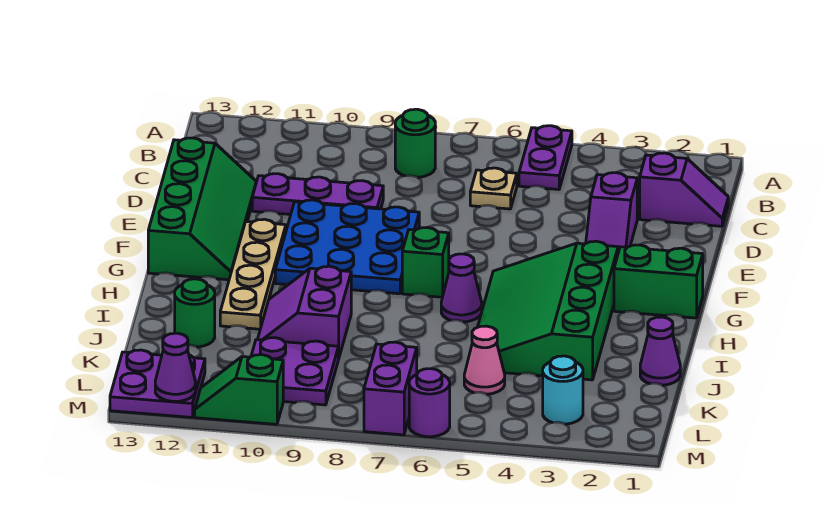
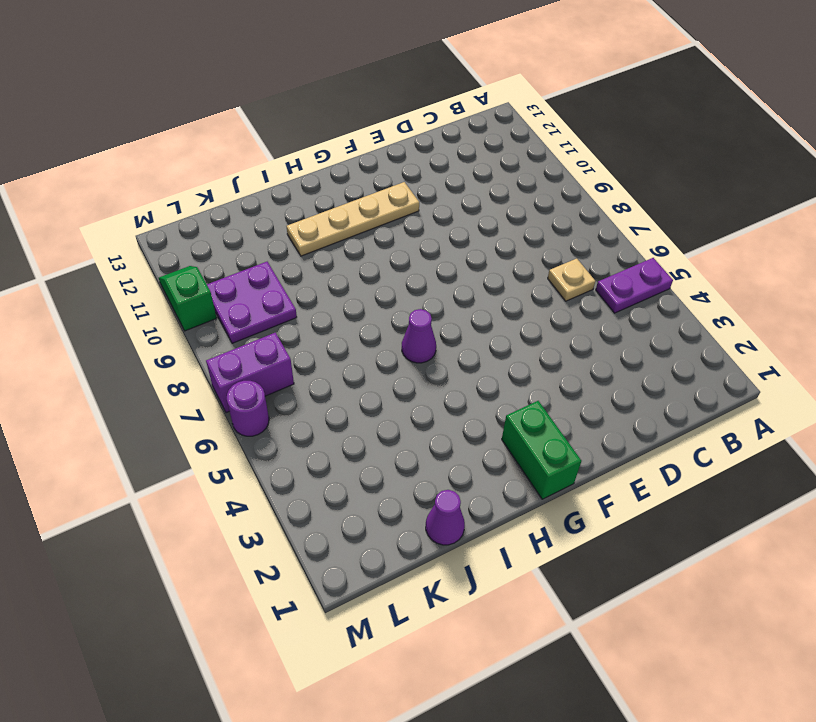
none -> green 1x1 round brick [395,109,435,178]
none -> purple 1x2 slope [640,153,728,226]
none -> purple 1x2 slope [586,173,637,253]

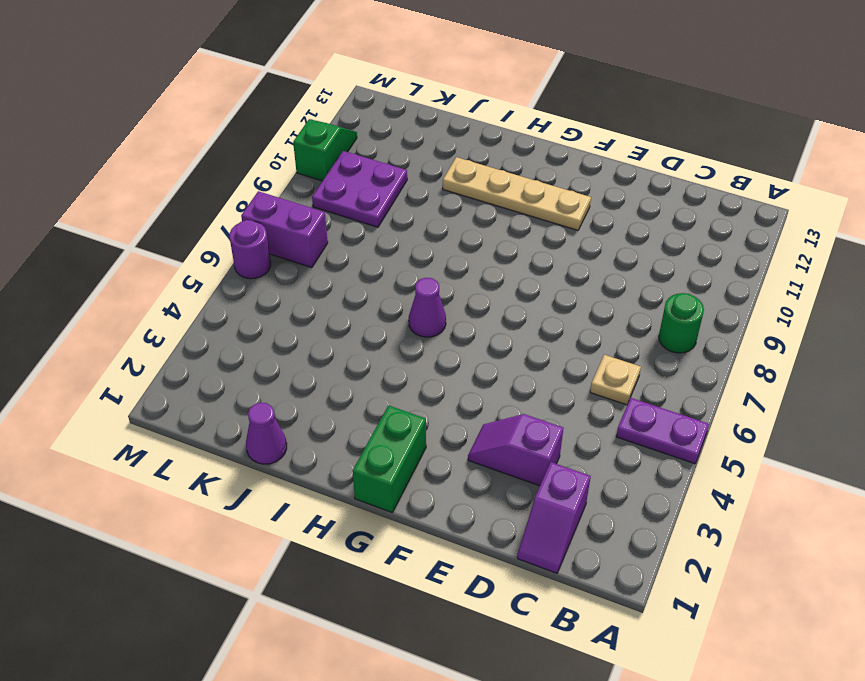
none -> purple 1x3 plate [252,174,383,214]
none -> green 2x4 slope [148,138,256,280]
none -> blue 3x3 plate [275,200,419,294]

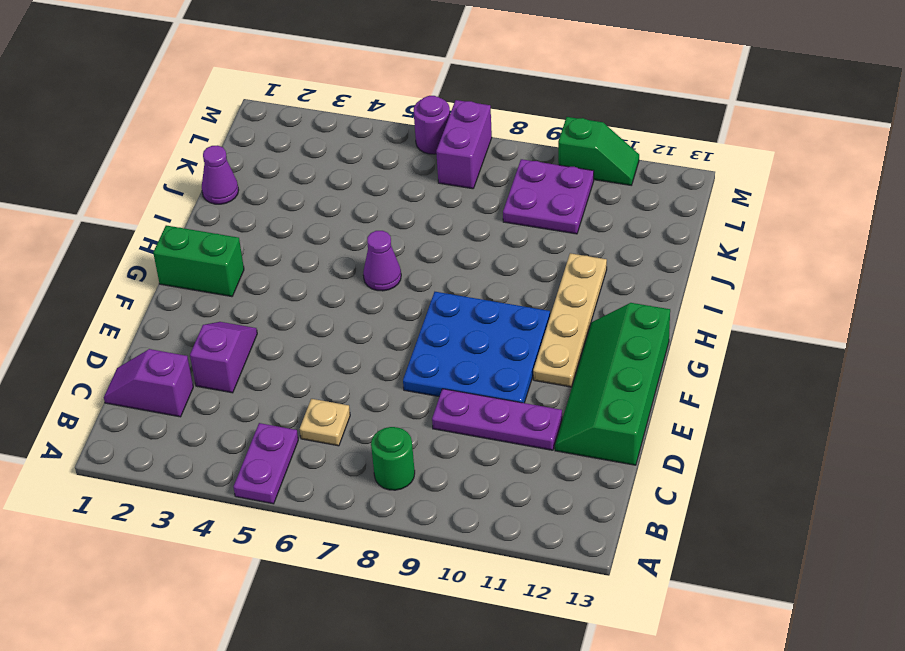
none -> green 3x4 slope [478,241,618,380]
none -> green 1x1 brick [402,227,449,297]
none -> purple 2x2 slope [258,266,351,359]

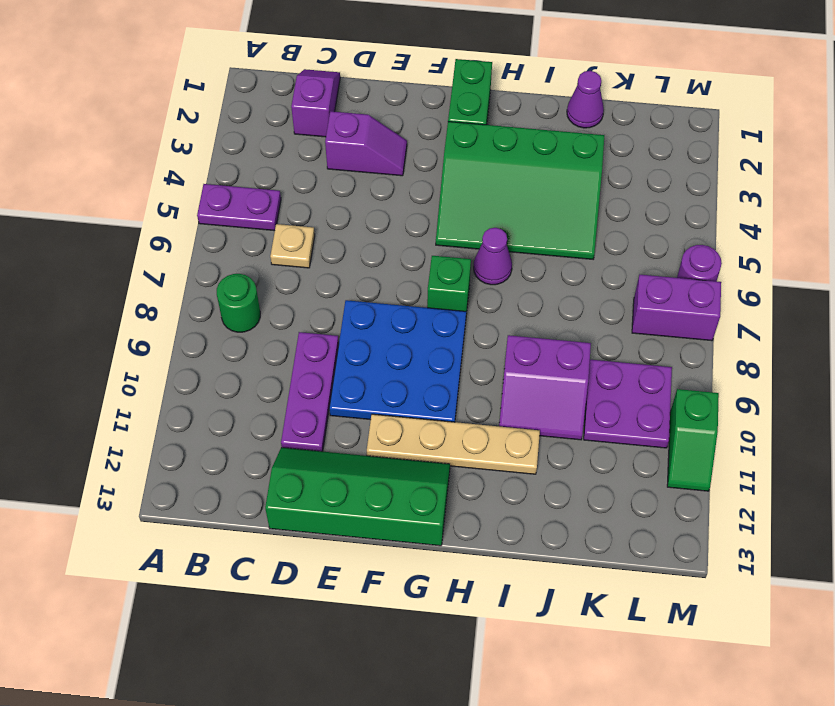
none -> green 1x1 round brick [175,279,215,347]
none -> pink 1x1 cone [464,326,505,394]
none -> cyan 1x1 round brick [543,356,583,424]

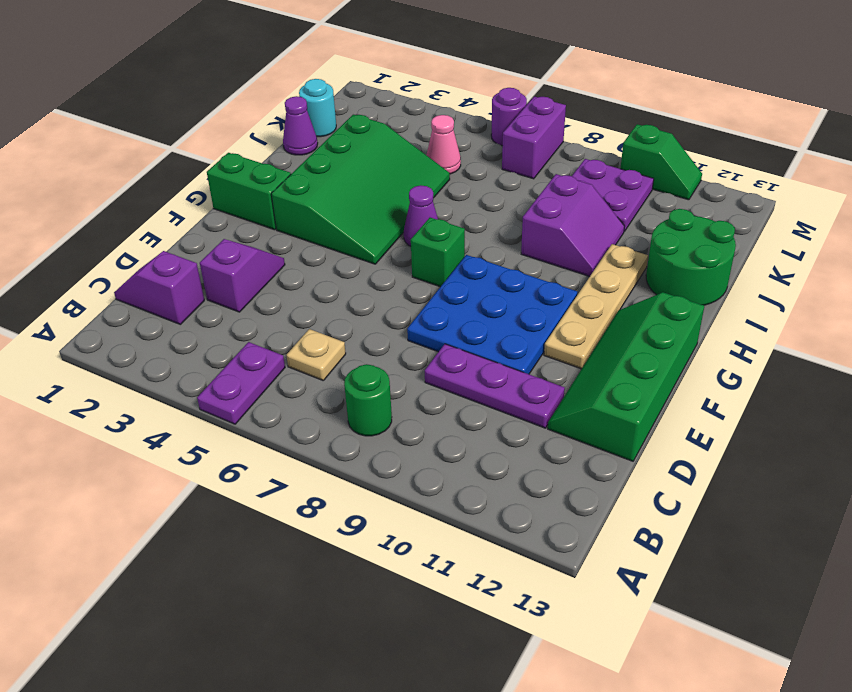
green 2x2 round brick [646,209,736,305] -> green 1x1 round brick [175,279,215,347]
cyan 1x1 round brick [299,79,336,137] -> cyan 1x1 round brick moved to [543,356,583,424]
none -> purple 2x2 plate [110,350,205,417]
none -> purple 1x1 cone [155,333,196,401]

